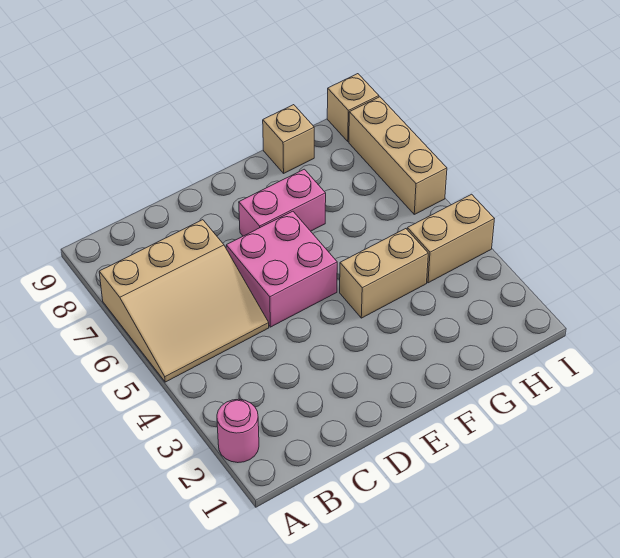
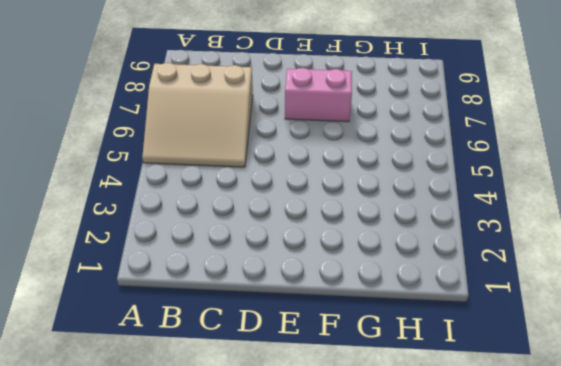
none -> pink 1x1 round brick [217,399,259,463]
none -> pink 2x2 brick [226,211,337,327]

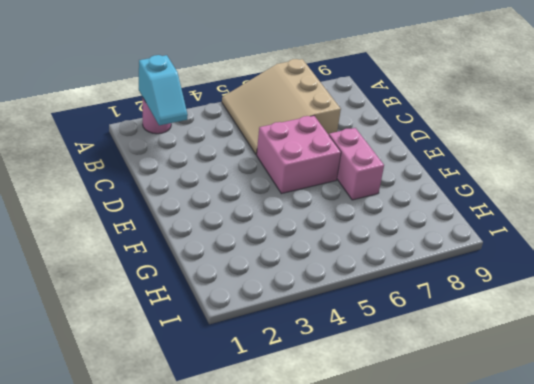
cyan 1x2 slope [139,55,188,125] -> none
none -> tan 1x2 brick [340,229,428,318]
none -> tan 1x1 brick [263,105,314,173]

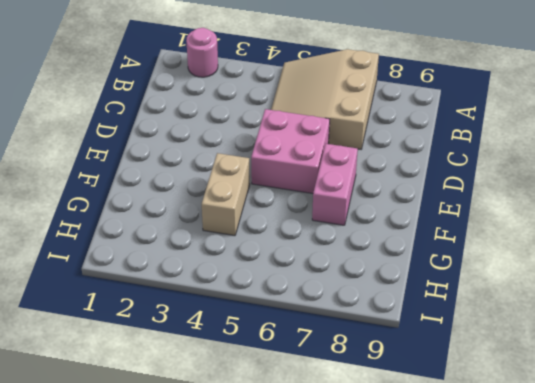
none -> tan 1x1 brick [263,105,314,173]
none -> tan 1x2 brick [407,194,494,283]

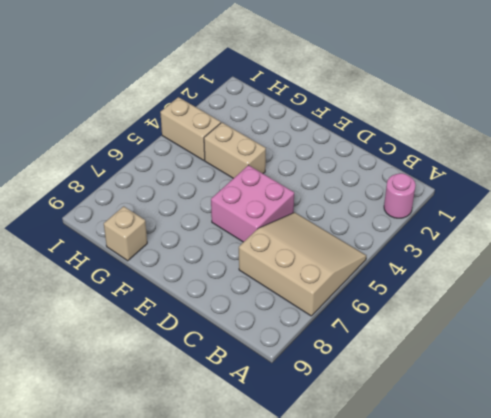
none -> pink 1x2 brick [239,169,326,236]
none -> tan 1x3 brick [349,97,447,214]

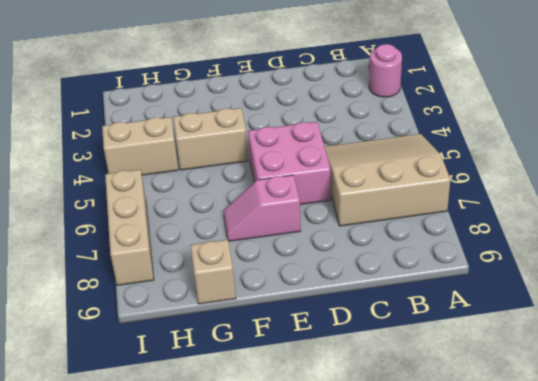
pink 1x2 slope [223,175,301,241] -> pink 1x2 brick [239,169,326,236]
none -> tan 1x1 brick [327,74,379,141]

